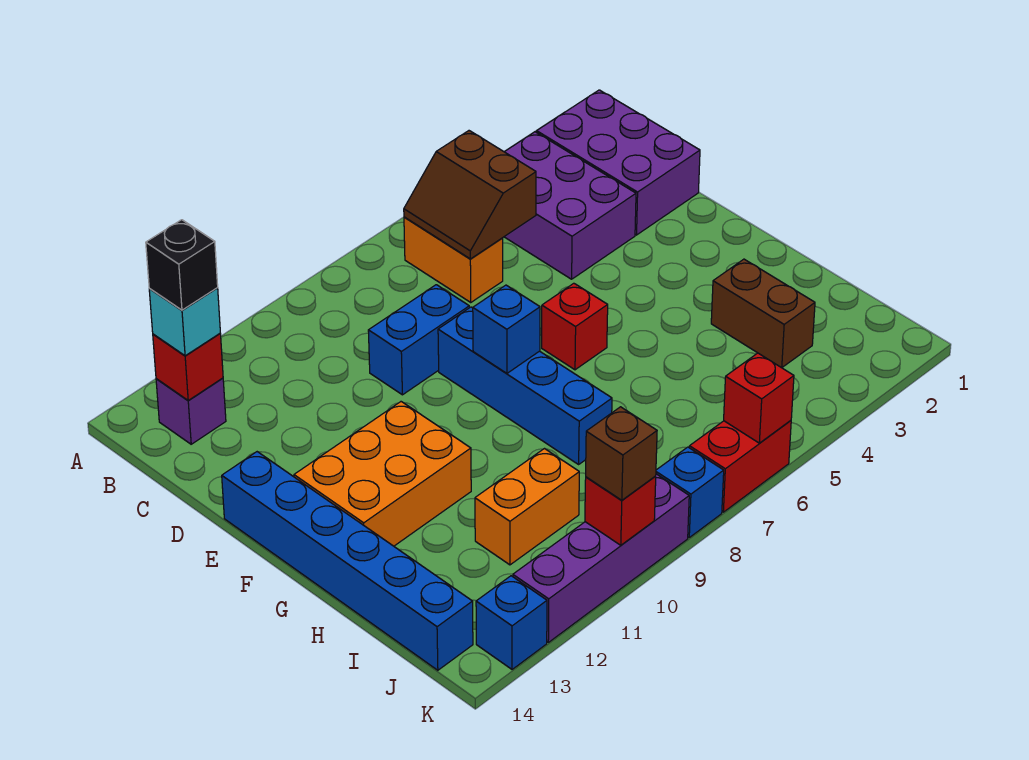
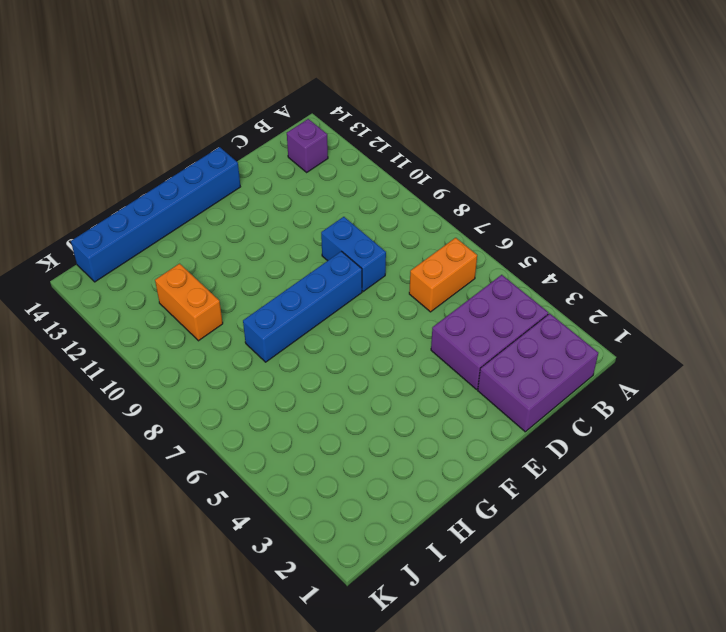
none -> red 1x1 brick [542,283,608,370]
none -> orange 2x3 brick [294,402,471,546]
none -> brown 1x2 brick [711,259,815,368]

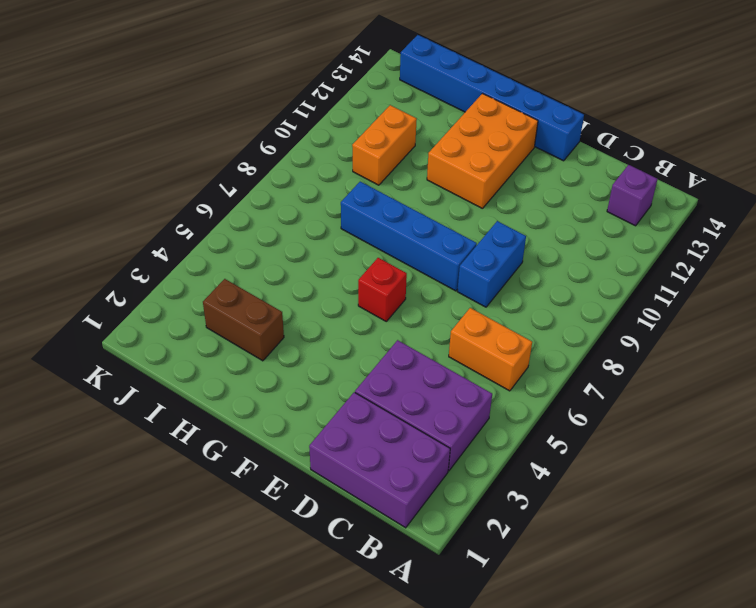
none -> red 1x2 brick [689,420,791,512]
none -> blue 1x1 brick [656,447,724,537]
none -> purple 1x4 brick [513,474,689,642]

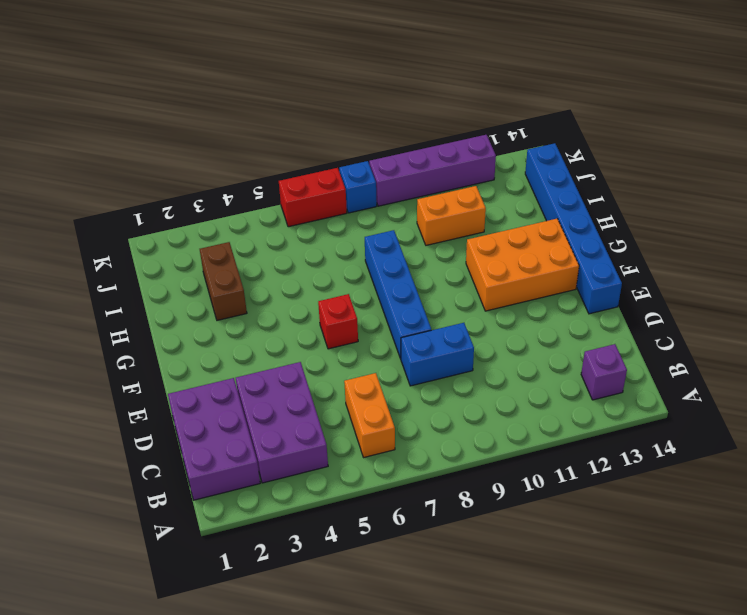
none -> blue 1x1 brick [476,576,547,669]
none -> brown 2x2 slope [404,131,536,259]
none -> red 1x1 brick [153,334,223,401]

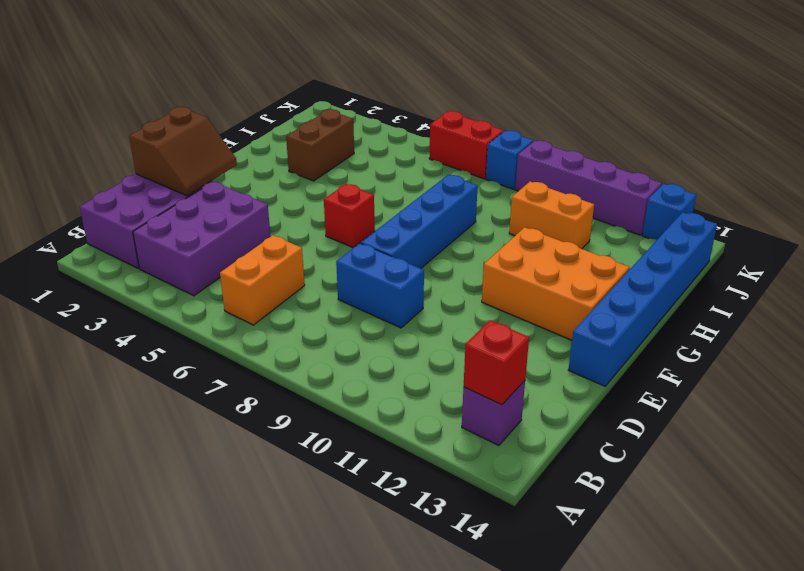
brown 2x2 slope [129,107,237,196] -> brown 2x2 slope moved to [404,131,536,259]
none -> blue 1x1 brick [473,285,540,373]
none -> red 1x1 brick [724,353,794,443]
none -> red 1x1 brick [585,476,656,545]

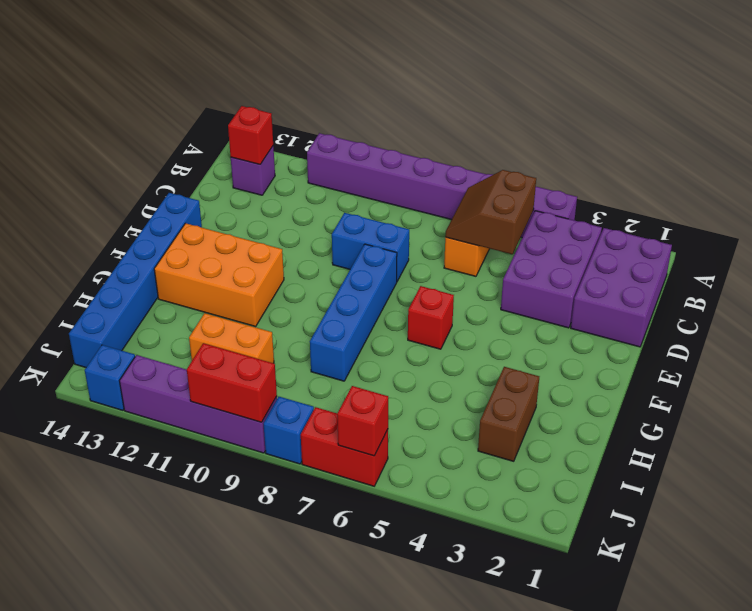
purple 1x8 brick [307,133,577,237] -> none
red 1x2 brick [187,343,277,422] -> red 1x1 brick [585,476,656,545]
none -> blue 1x1 brick [473,285,540,373]
none -> cyan 1x1 brick [149,288,220,356]
none -> brown 1x1 brick [586,407,657,500]

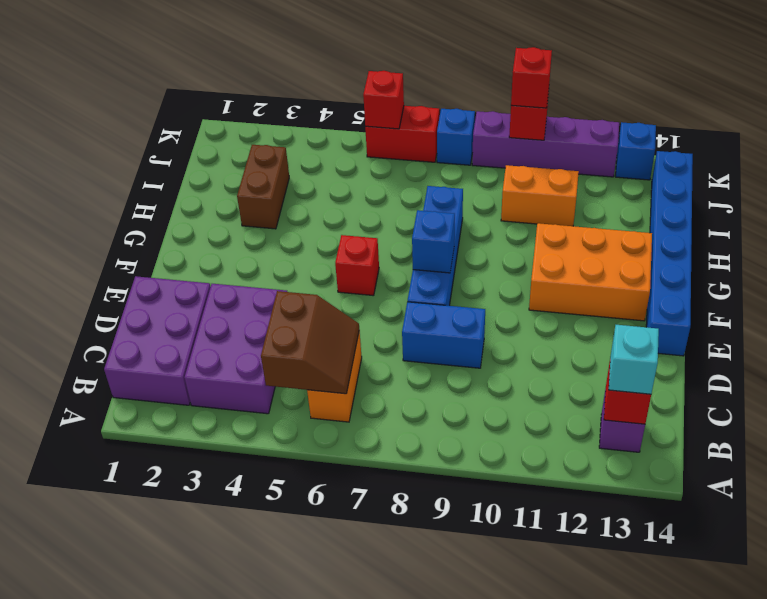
red 1x1 brick [511,47,552,108] -> brown 1x1 brick [586,407,657,500]
none -> black 1x1 brick [146,220,218,310]

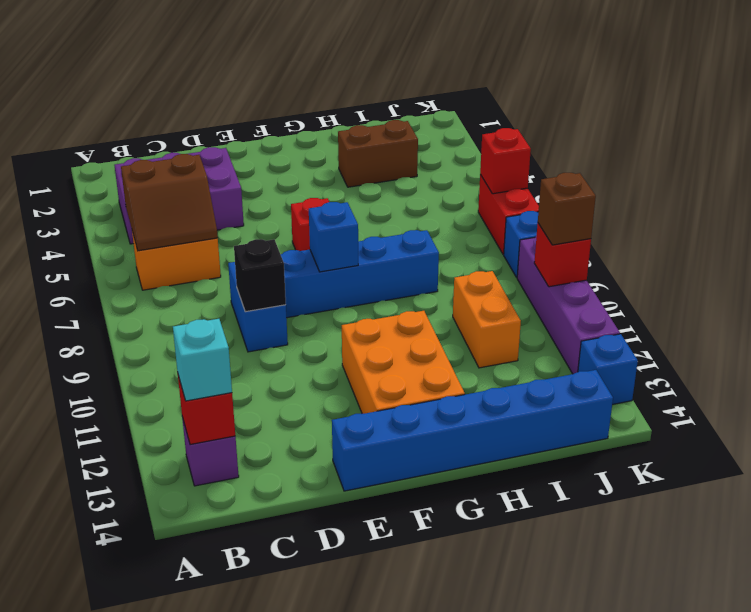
black 1x1 brick [234,239,286,312] -> black 1x1 brick moved to [146,220,218,310]
none -> purple 2x3 brick [537,90,700,235]

